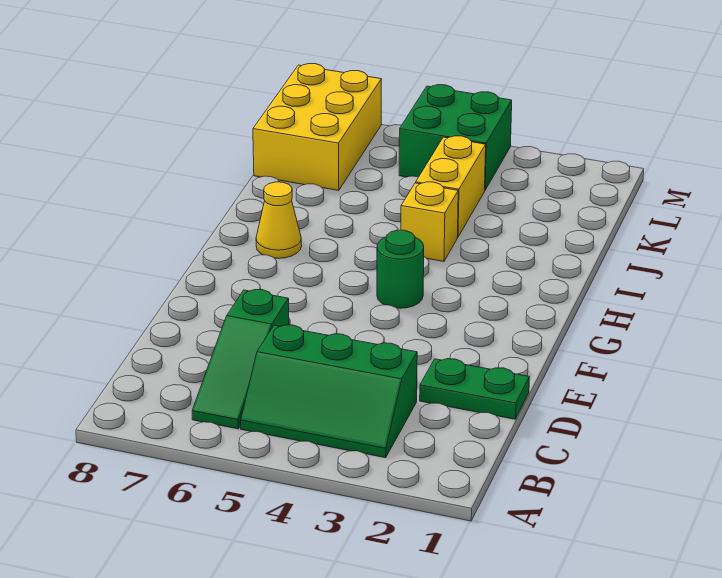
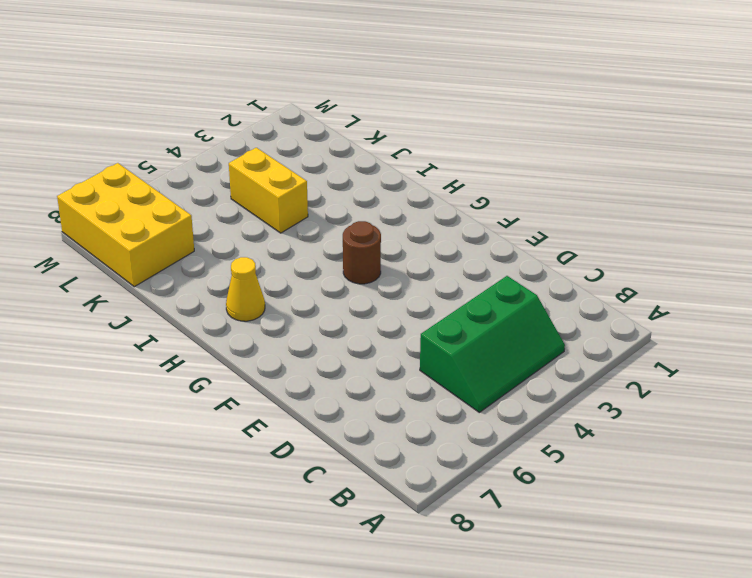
brown 1x1 round brick [343,221,381,284] -> green 1x1 round brick [377,230,424,308]
none -> green 1x3 slope [192,290,289,429]
none -> green 1x2 plate [420,359,529,419]

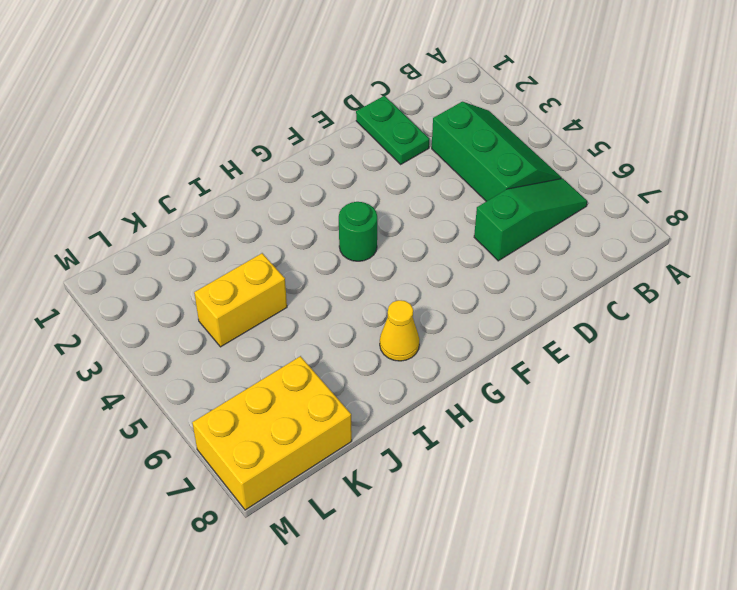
none -> yellow 1x1 brick [401,182,458,261]
none -> green 2x2 brick [399,85,512,190]

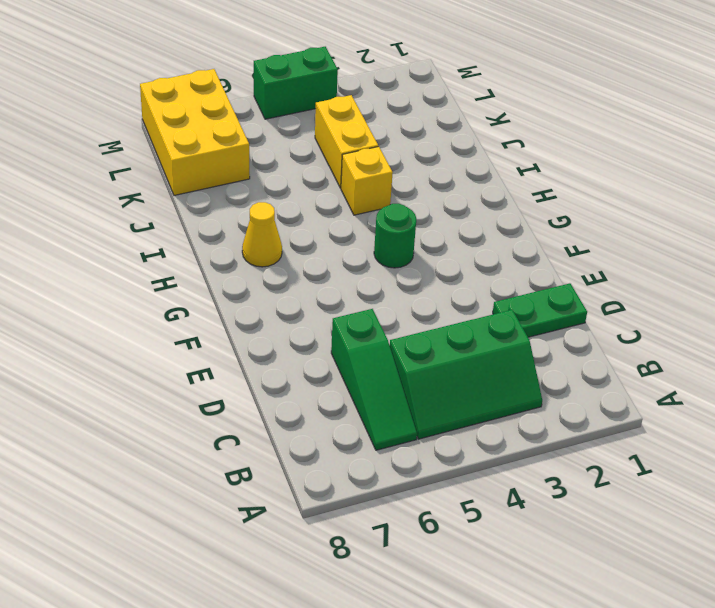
green 1x2 brick [254,47,338,119] -> green 2x2 brick [399,85,512,190]

